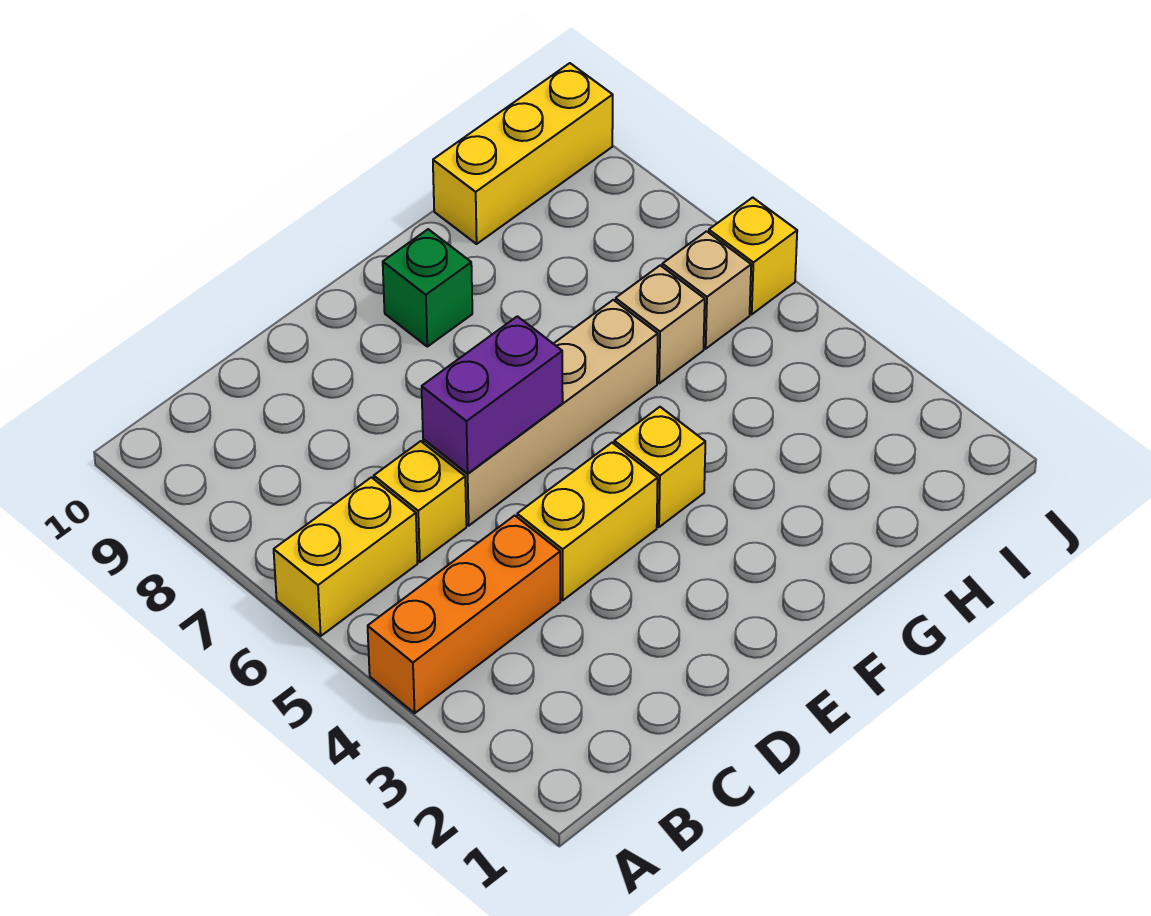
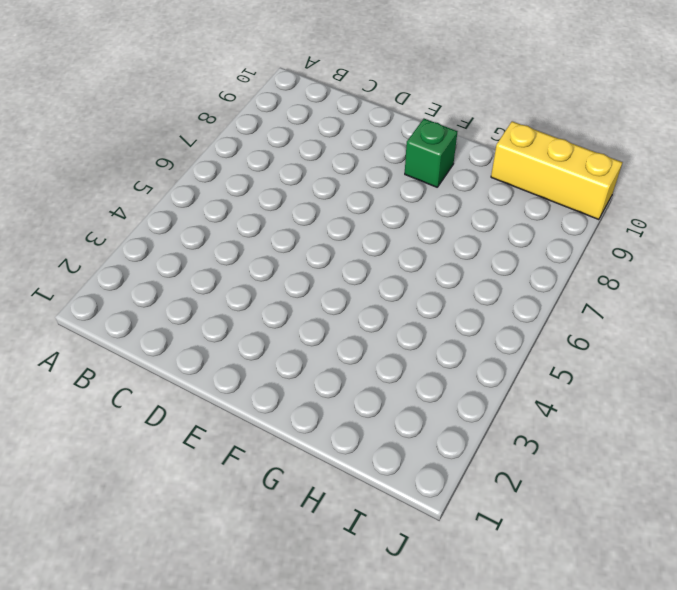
none -> orange 1x3 brick [368,516,560,713]
none -> yellow 1x2 brick [274,477,418,636]
none -> yellow 1x1 brick [374,441,466,562]

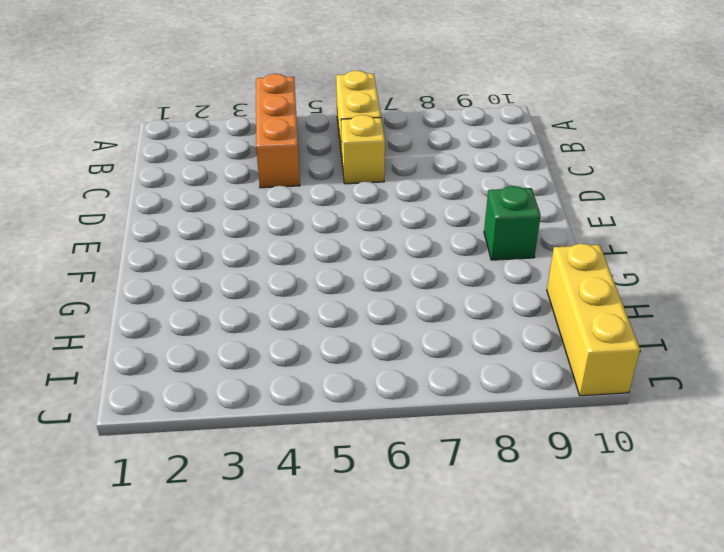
none -> yellow 1x2 brick [517,443,658,600]
none -> tan 1x4 brick [423,300,658,526]
none -> yellow 1x1 brick [614,407,705,527]

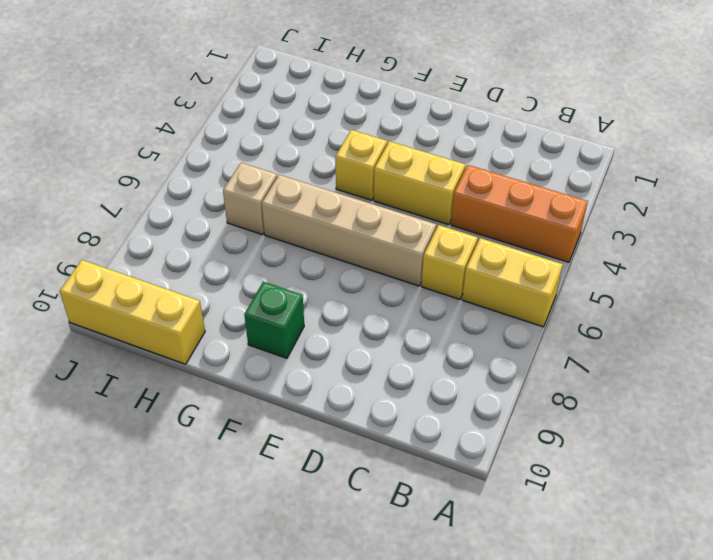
none -> tan 1x1 brick [662,231,751,349]
none -> yellow 1x1 brick [709,197,797,314]
none -> purple 1x2 brick [422,316,563,474]

